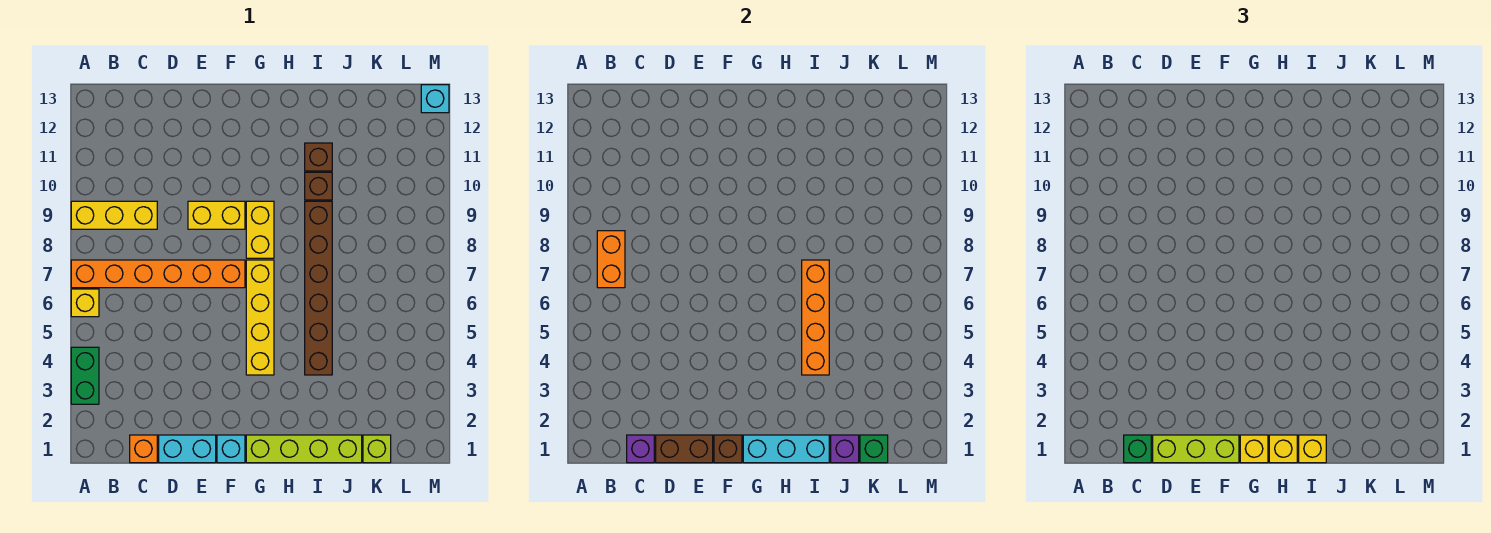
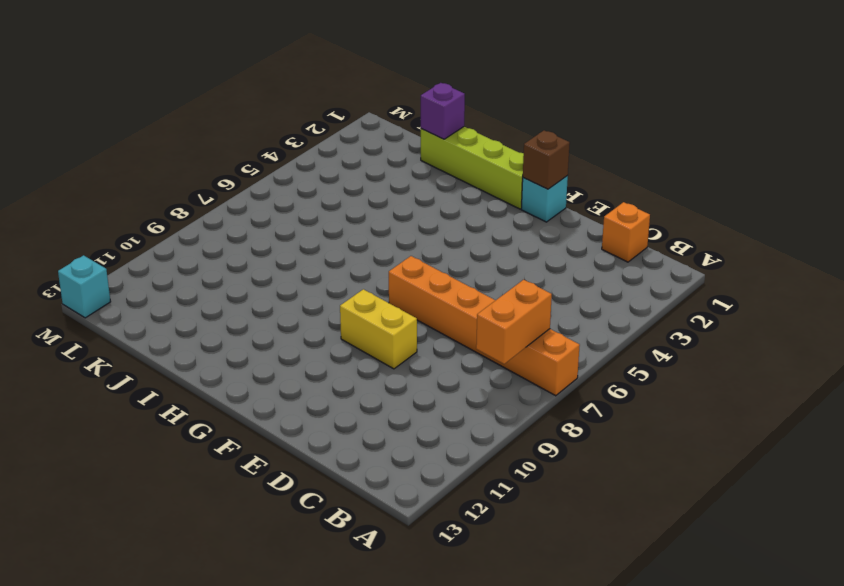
none -> green 1x2 brick [71,347,99,404]
none -> yellow 1x1 brick [71,289,99,317]
none -> yellow 1x3 brick [71,201,157,229]

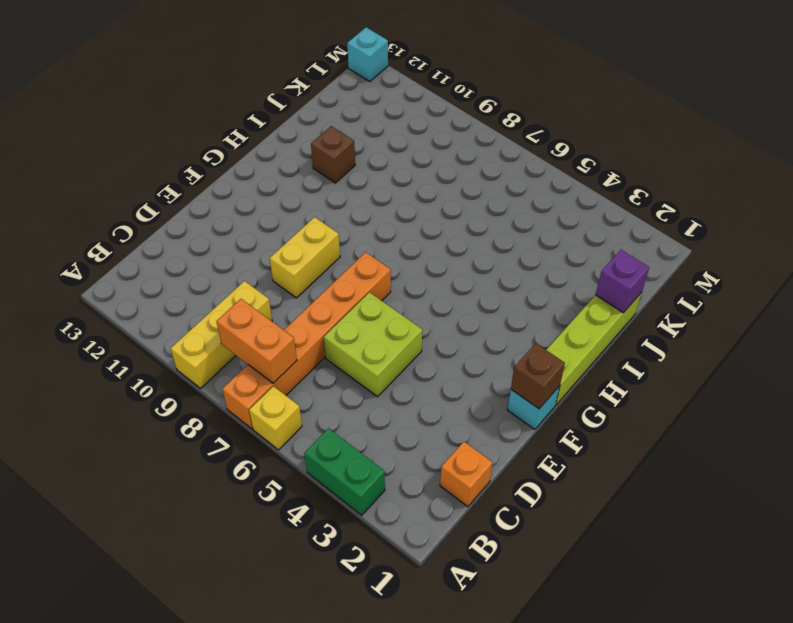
lime 2x2 brick [324,292,422,397] -> none
none -> cyan 1x2 brick [159,435,216,463]
none -> yellow 1x4 brick [246,260,274,375]
none -> yellow 1x2 brick [246,201,274,258]

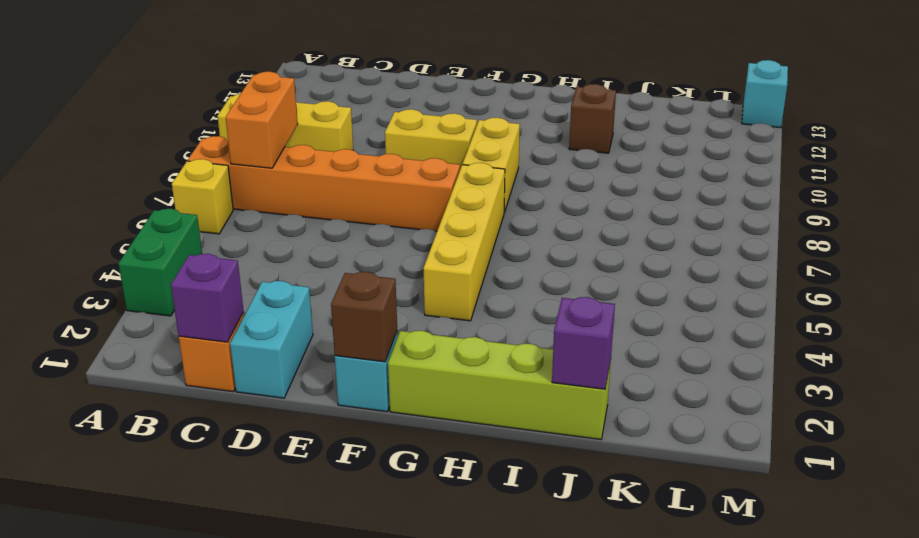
cyan 1x2 brick [230,281,313,398] -> cyan 1x2 brick turned to [159,435,216,463]
none -> brown 1x6 brick [305,201,332,375]
none -> brown 1x1 brick [305,172,332,200]
none -> lime 1x1 brick [363,435,391,463]

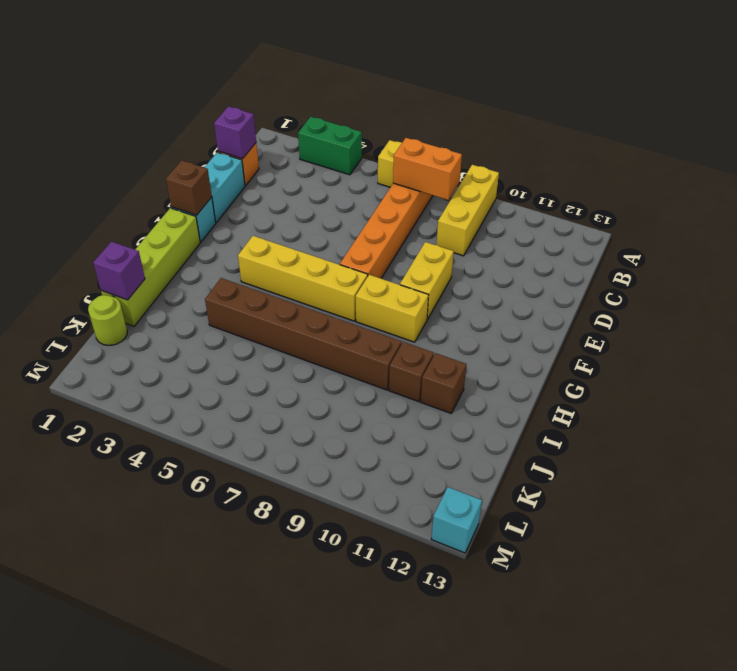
lime 1x1 round brick [88,295,127,345] -> lime 1x1 brick [363,435,391,463]
none -> brown 1x2 brick [656,435,713,463]
none -> cyan 1x3 brick [743,435,829,463]
none -> orange 1x4 brick [802,260,829,375]

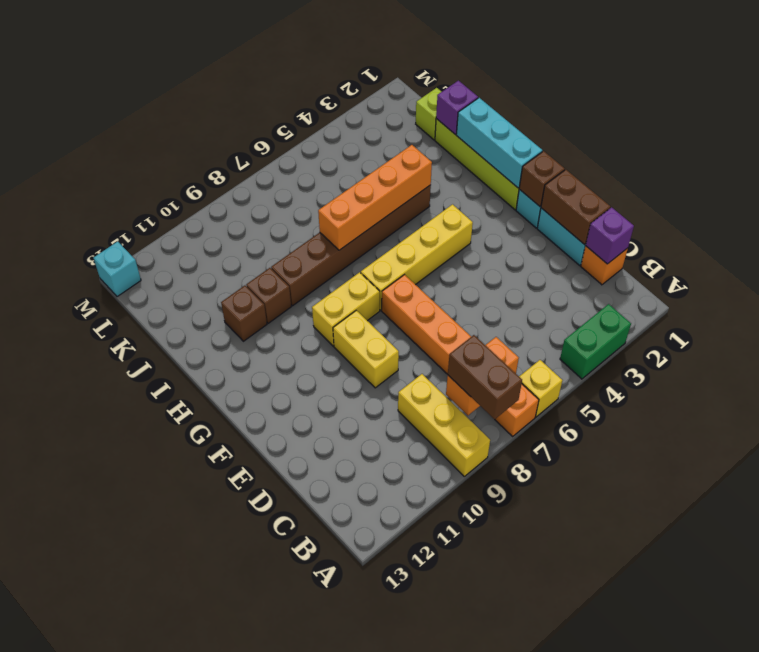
brown 1x2 brick [448,335,522,419] -> none
none -> green 1x1 brick [860,435,888,463]
none -> green 1x1 brick [1124,435,1151,463]
none -> lime 1x3 brick [1153,435,1239,463]

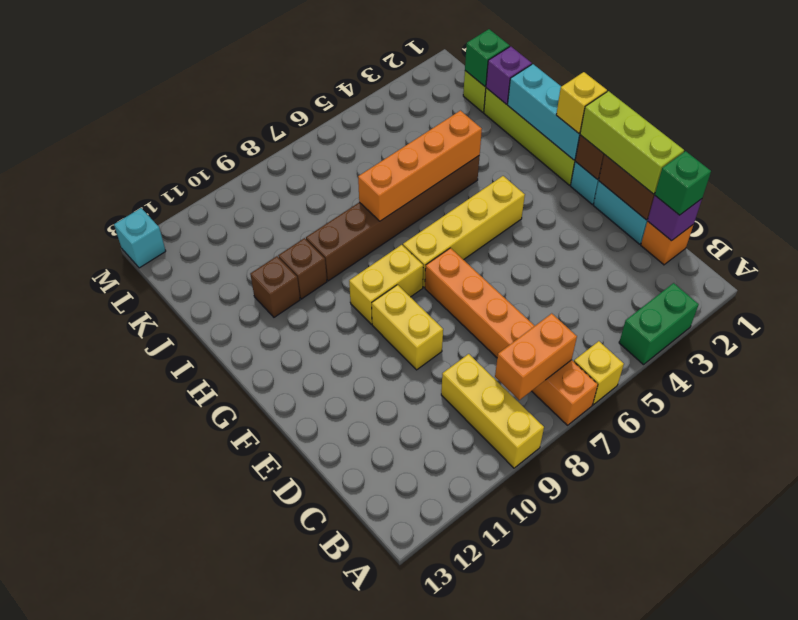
none -> yellow 1x1 brick [1269,435,1297,463]
none -> yellow 1x1 brick [1299,435,1326,463]

